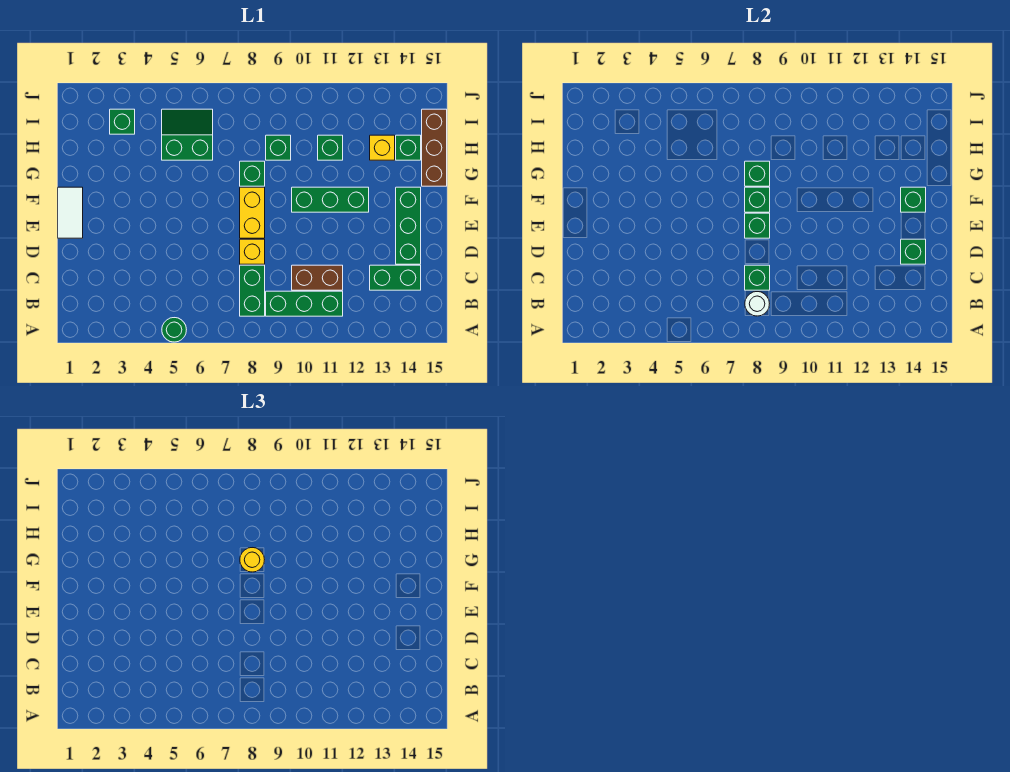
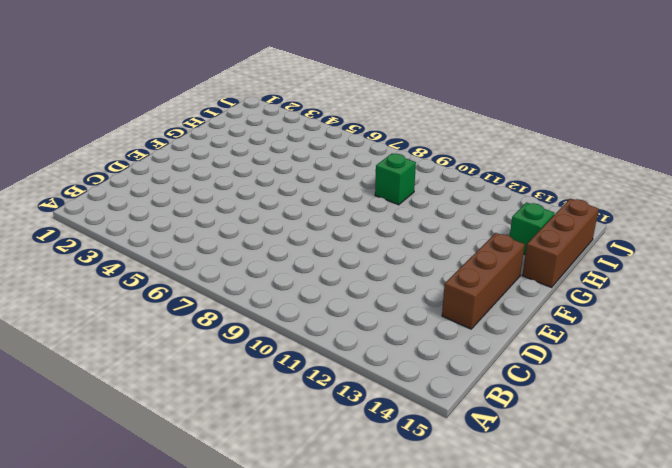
brown 1x3 brick [442,233,525,329] -> green 1x3 brick [396,187,421,264]
none -> green 1x1 round brick [162,318,186,342]
none -> green 1x2 brick [240,265,265,316]
none -> green 1x3 brick [266,291,343,316]

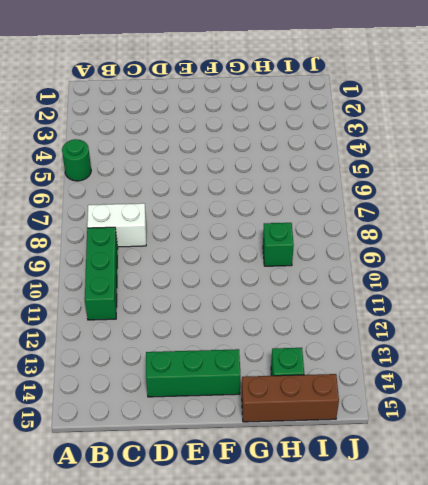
white 1x2 brick [87,203,146,247] -> green 1x2 brick [240,265,265,316]
none -> brown 1x2 brick [292,265,343,290]
none -> green 1x2 brick [370,265,421,290]
none -> yellow 1x1 brick [240,239,265,264]

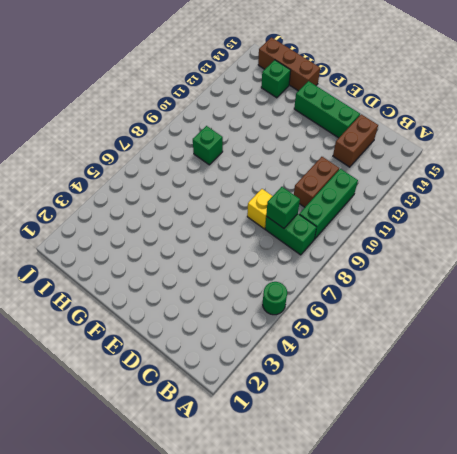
brown 1x2 brick [333,114,378,167] -> green 1x2 brick [370,265,421,290]
none -> white 1x2 tile [58,187,83,238]
none -> yellow 1x2 brick [240,187,265,238]
none -> green 1x3 brick [292,187,369,212]

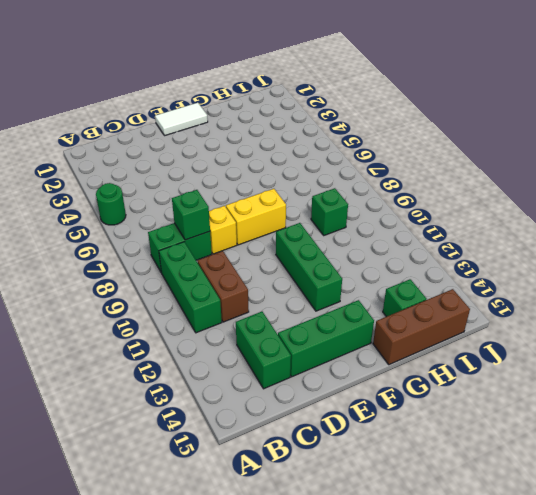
none -> green 1x1 brick [240,161,265,186]
none -> green 2x2 slope [162,109,213,160]
none -> green 1x1 brick [318,135,343,160]

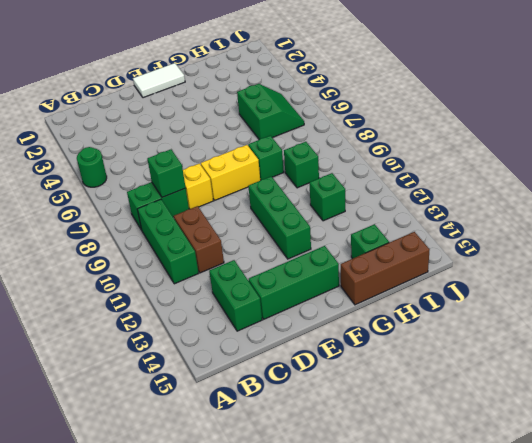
none -> yellow 1x1 brick [370,135,395,160]
none -> green 1x1 brick [110,109,135,134]
none -> white 1x1 round brick [745,292,769,316]

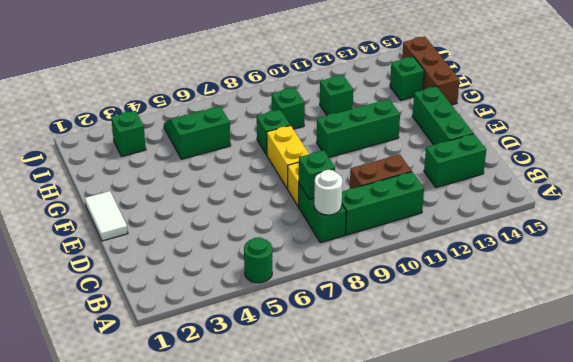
none -> yellow 1x1 brick [370,135,395,160]
none -> green 1x1 brick [901,239,926,264]
none -> green 1x1 brick [745,213,770,238]

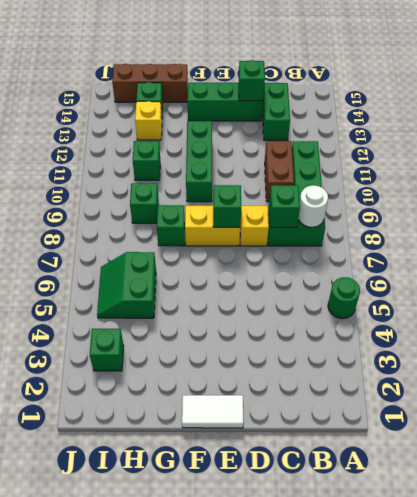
none -> green 1x1 brick [745,187,770,212]
none -> green 1x1 brick [901,187,926,212]
none -> green 1x1 brick [745,161,770,186]

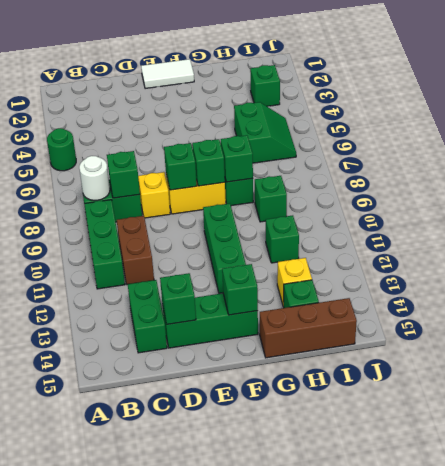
none -> yellow 1x1 round brick [240,548,264,572]

